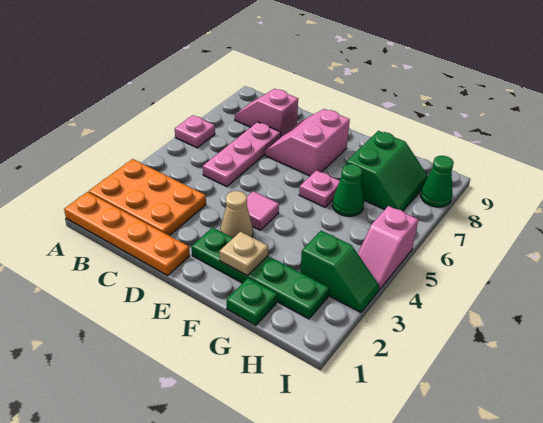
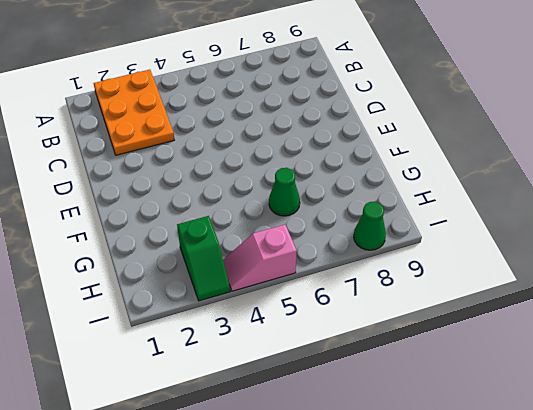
none -> orange 1x4 plate [64,192,190,276]
none -> pink 1x1 plate [175,115,215,148]
none -> pink 1x2 slope [235,89,298,138]

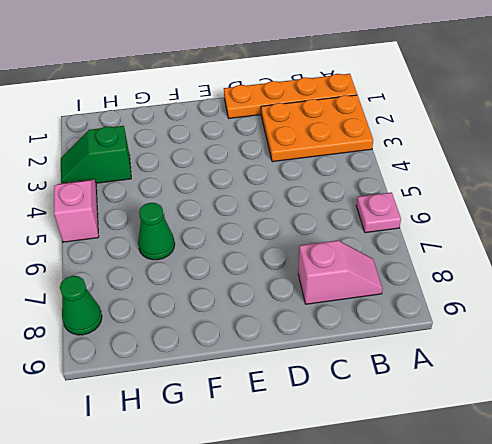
none -> pink 1x3 plate [203,122,281,187]
none -> pink 2x2 slope [265,109,350,176]
none -> green 1x4 plate [192,228,329,319]

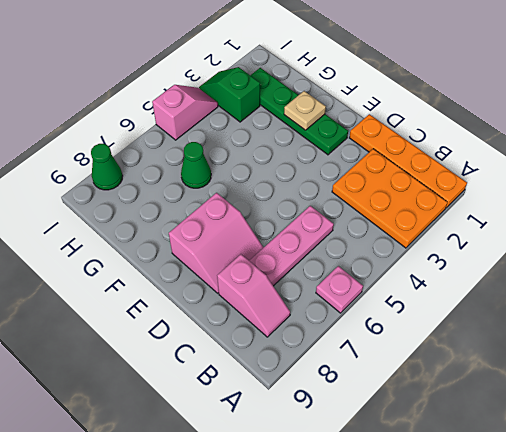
none -> tan 1x1 cone [220,191,253,238]
none -> pink 1x1 tile [247,191,279,230]
none -> pink 1x1 plate [299,170,340,207]

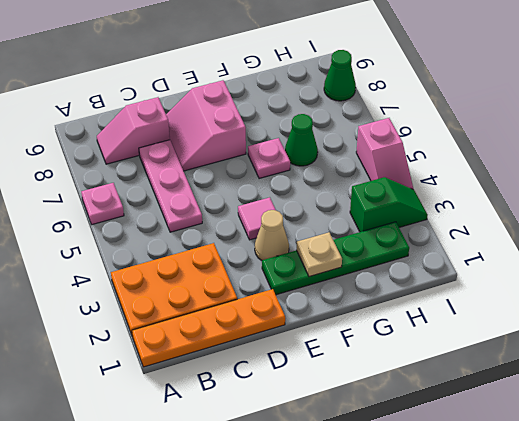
none -> green 1x1 plate [227,278,277,325]
none -> green 2x2 slope [346,131,428,211]

